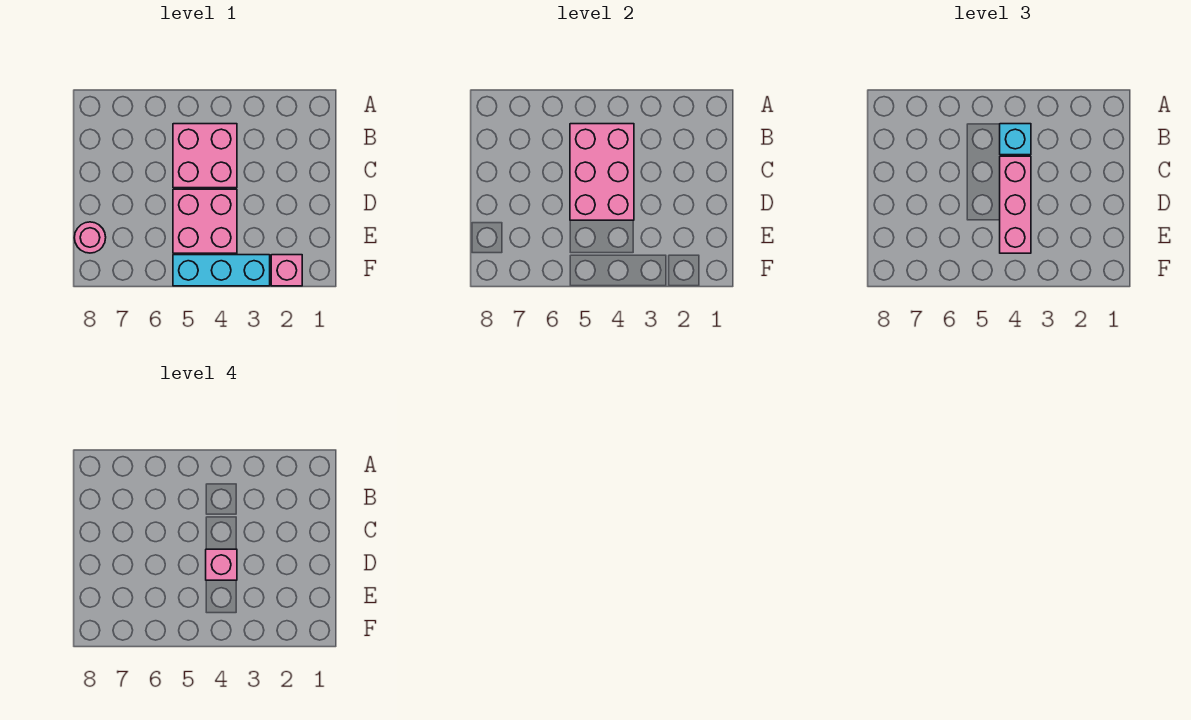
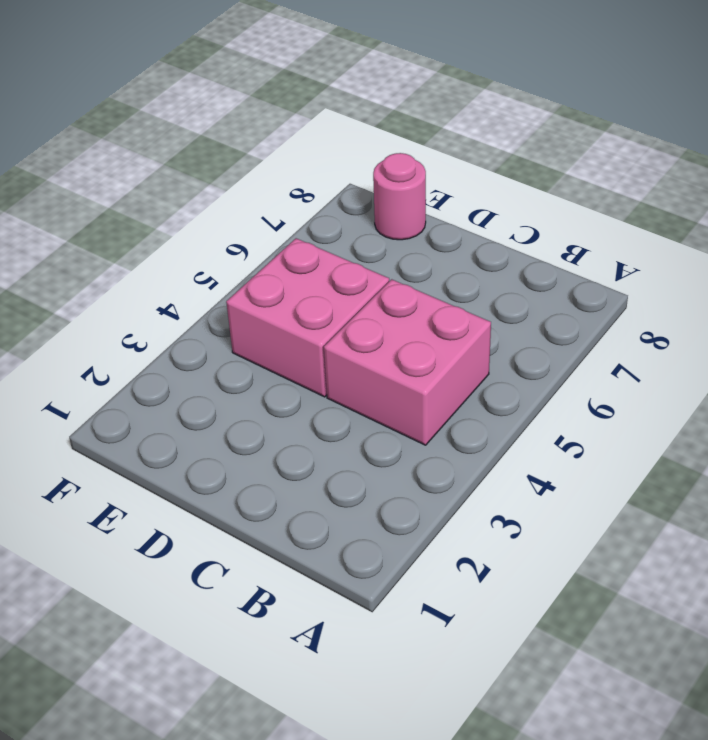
none -> pink 1x1 brick [271,255,302,286]
none -> cyan 1x3 brick [173,255,270,286]

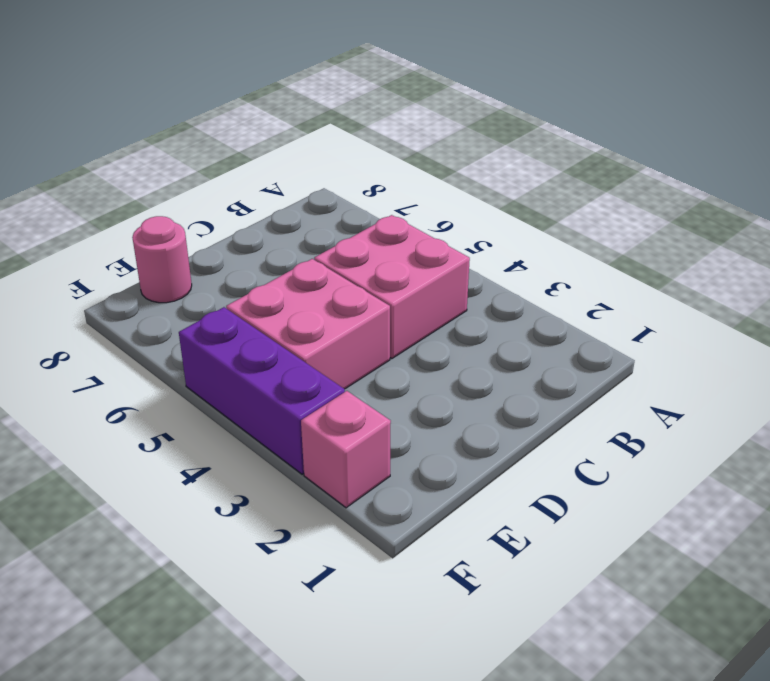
purple 1x3 brick [179,307,345,474] -> cyan 1x3 brick [173,255,270,286]
none -> pink 2x3 brick [570,124,634,220]
none -> cyan 1x1 brick [1000,124,1031,155]

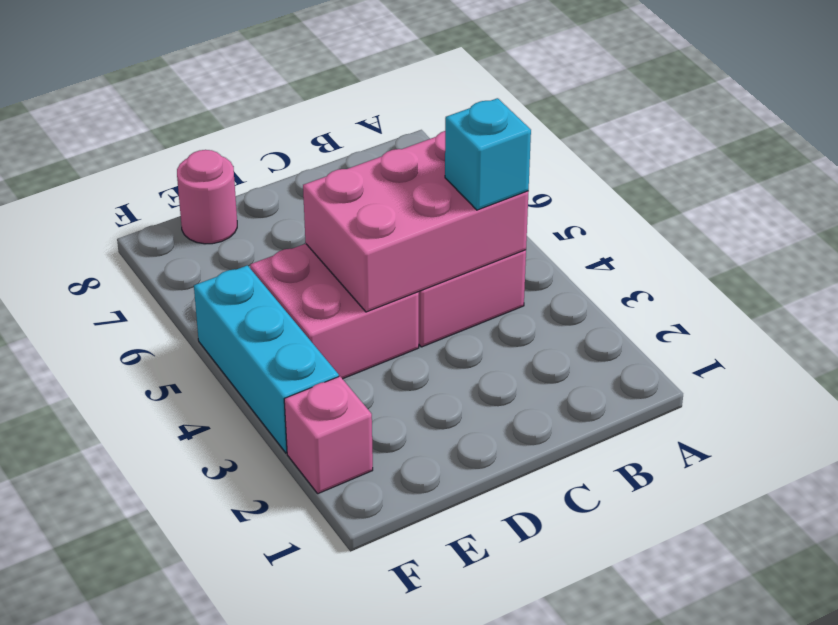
none -> pink 1x3 brick [1000,156,1031,253]
none -> pink 1x1 brick [206,549,237,580]

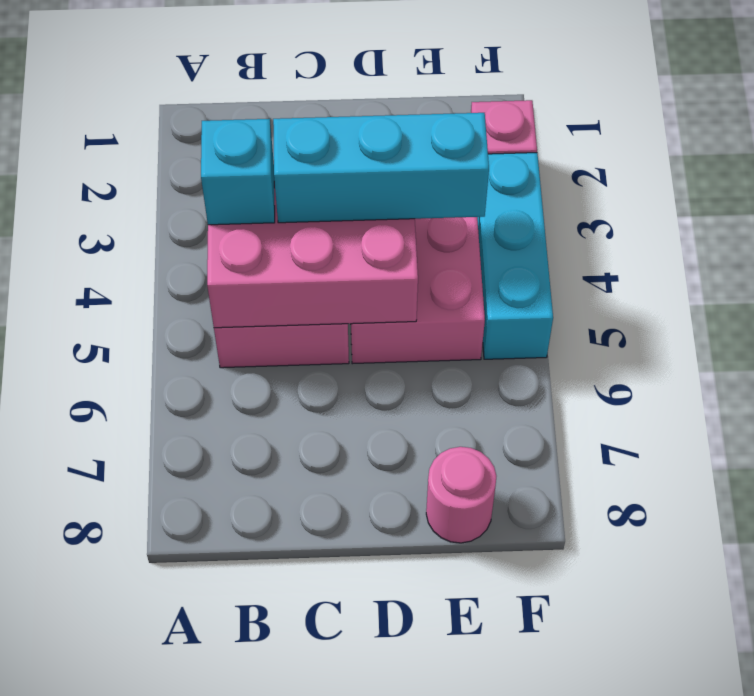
cyan 1x3 brick [273,113,489,223] -> pink 1x3 brick [1000,156,1031,253]
none -> pink 1x1 brick [206,549,237,580]

